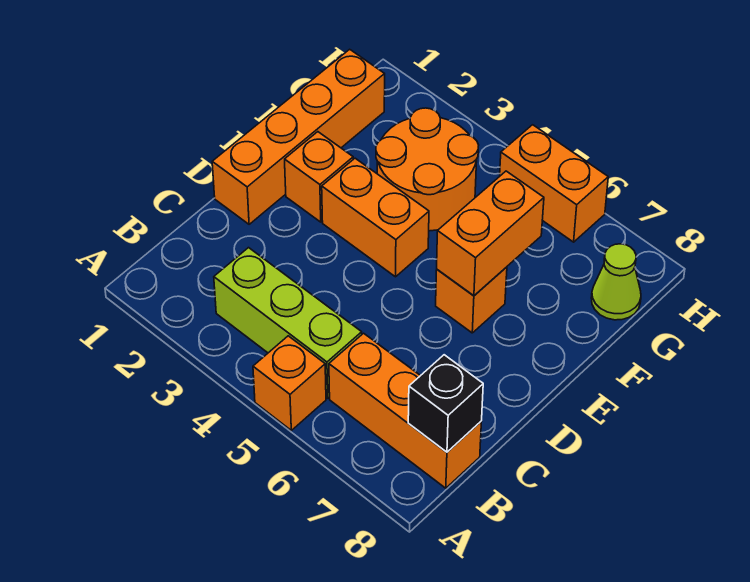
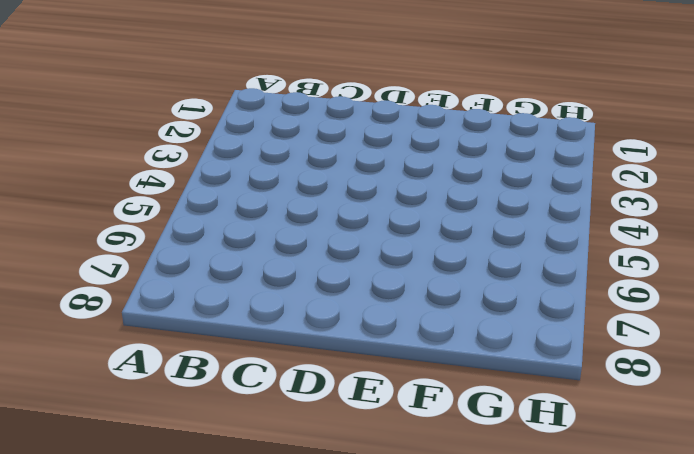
none -> orange 1x1 brick [253,336,326,430]
none -> lime 1x3 brick [214,248,362,398]
none -> orange 1x3 brick [329,333,482,488]

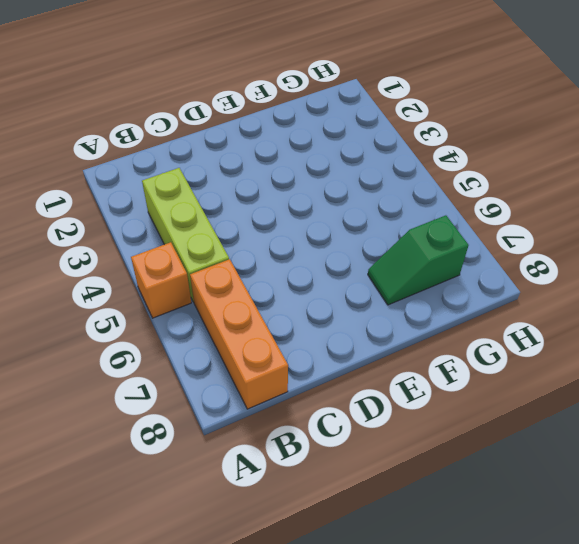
green 1x2 slope [368,215,469,305] -> none
none -> orange 1x4 brick [212,49,385,224]
none -> orange 1x1 brick [285,132,353,222]
none -> orange 1x2 brick [322,158,429,277]

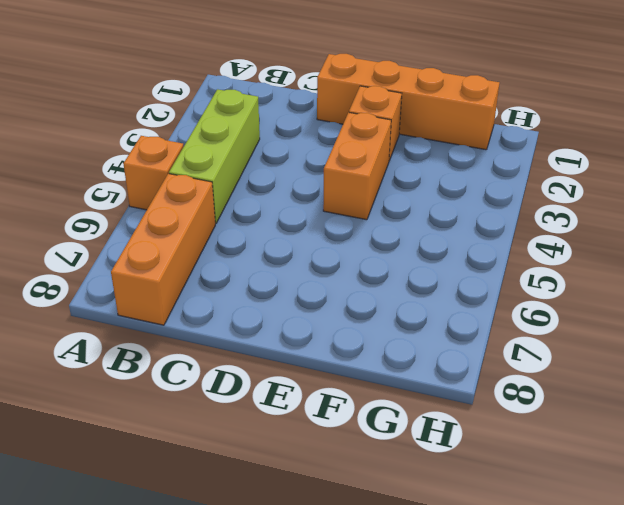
none -> orange 1x1 brick [436,267,507,333]
none -> orange 2x2 round brick [376,108,479,231]
none -> lime 1x1 cone [591,244,641,320]

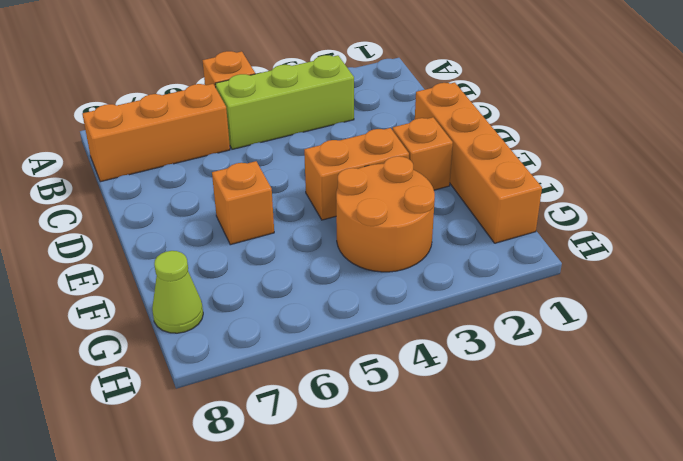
none -> orange 1x2 brick [500,125,608,242]
none -> black 1x1 brick [408,355,483,452]
none -> orange 1x2 brick [437,171,544,296]

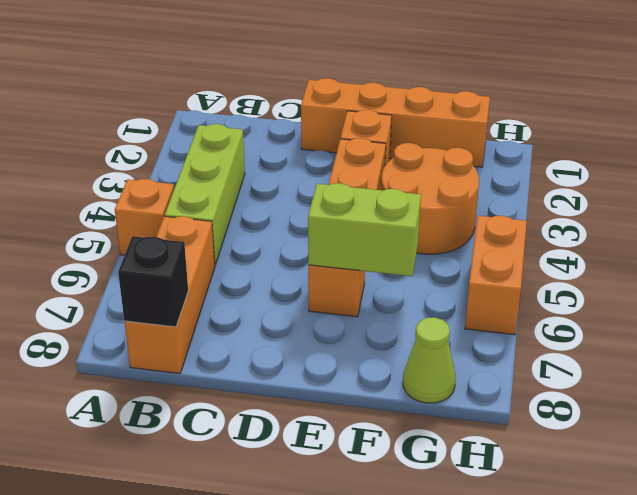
lime 1x2 brick [308,183,421,276] -> orange 1x2 brick [437,171,544,296]

